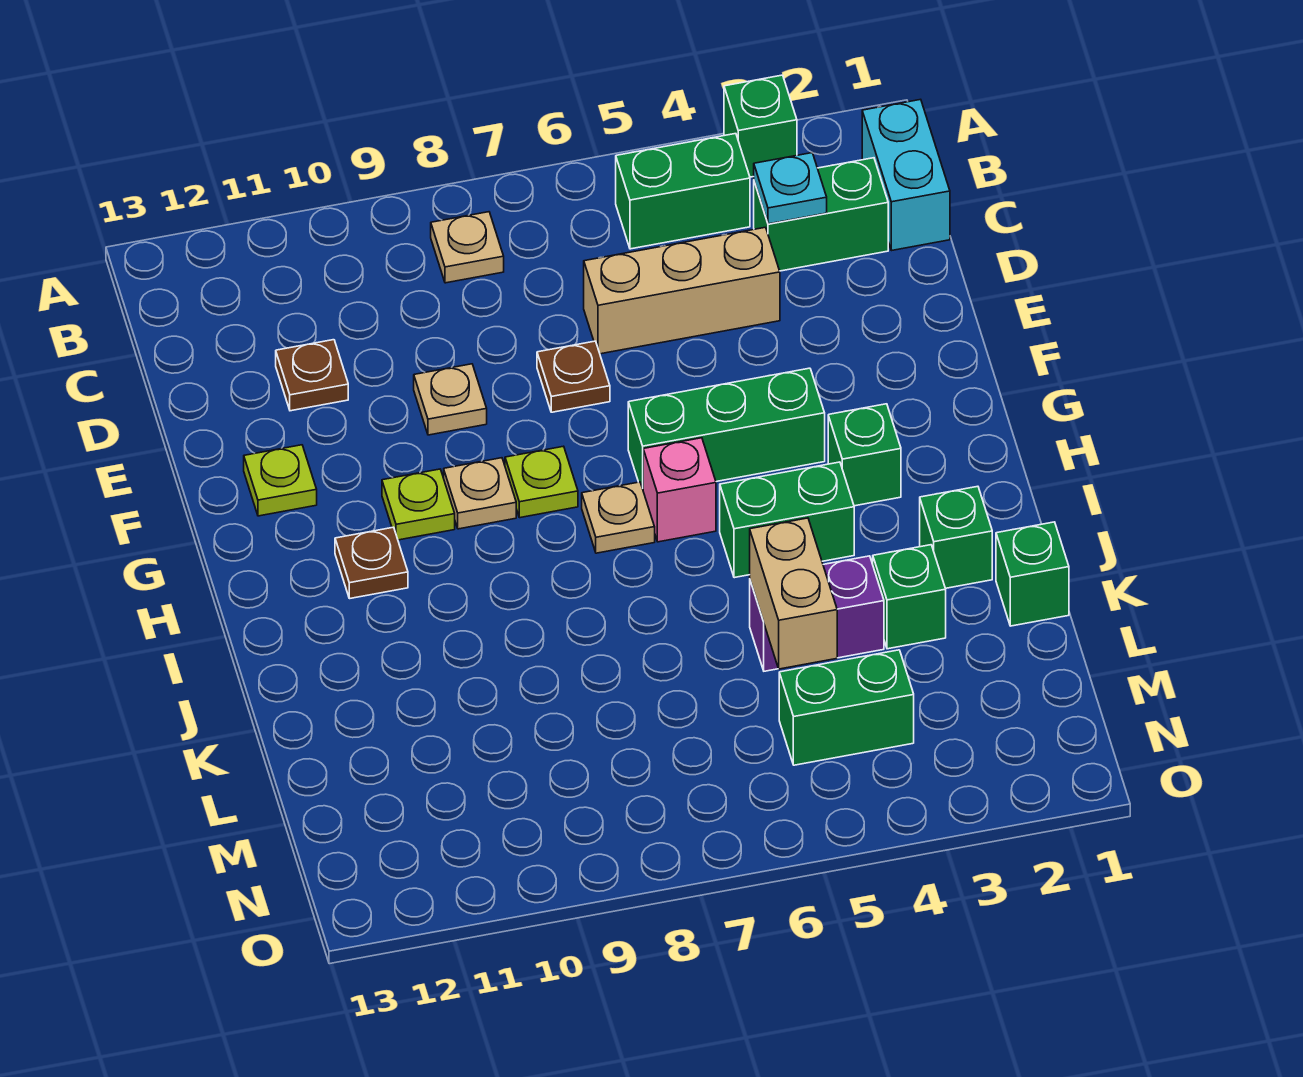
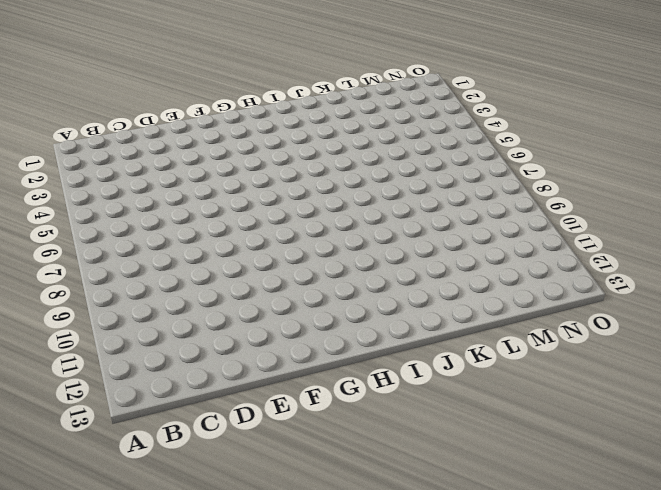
none -> green 1x1 brick [724,75,797,177]
none -> cyan 1x2 brick [862,99,950,251]
none -> green 1x2 brick [616,134,750,249]

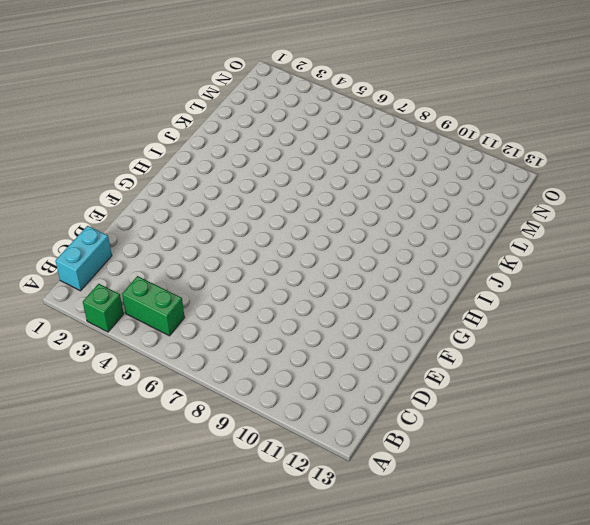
none -> tan 1x1 plate [431,212,504,283]
none -> green 1x2 brick [754,158,888,271]
none -> tan 1x3 brick [584,227,780,354]

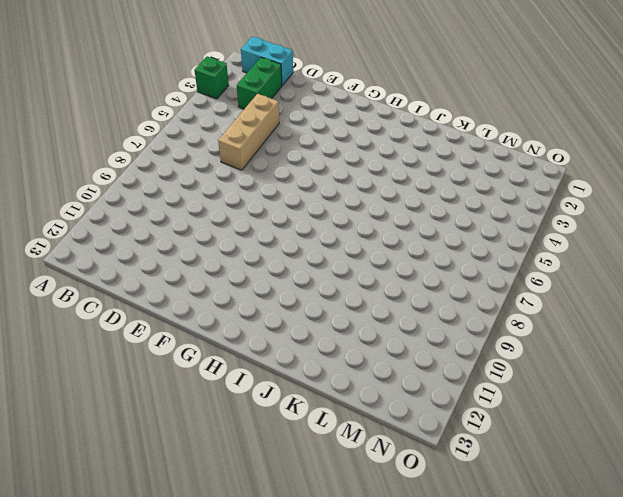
none -> green 1x2 brick [616,134,750,249]
none -> tan 1x1 plate [431,212,504,283]
none -> brown 1x1 plate [276,340,348,411]

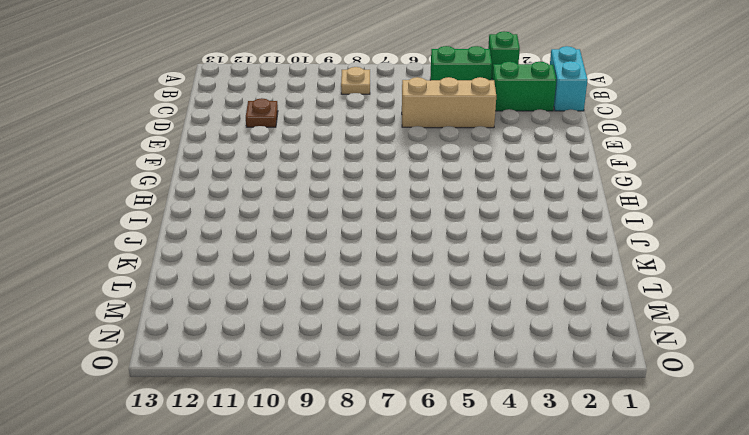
none -> brown 1x1 plate [537,341,610,412]
none -> tan 1x1 plate [414,364,487,435]
none -> lime 1x1 plate [244,445,317,516]

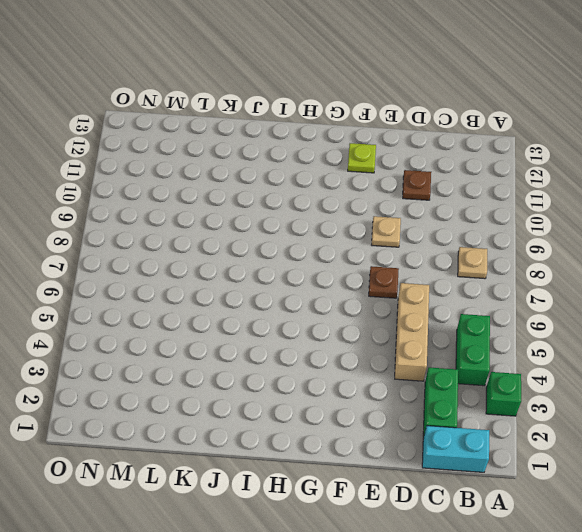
none -> green 1x3 brick [628,368,825,488]
none -> lime 1x1 plate [505,446,578,518]
none -> tan 1x1 plate [444,458,516,529]

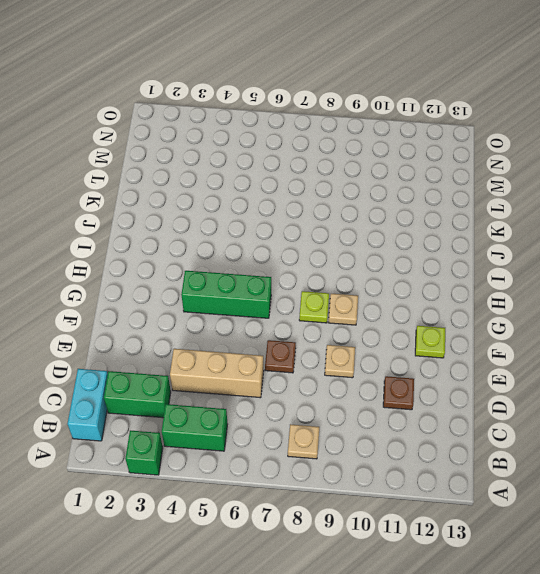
none -> lime 1x1 plate [382,469,455,540]
none -> green 1x1 brick [828,404,901,506]
none -> pink 1x1 brick [643,438,716,542]

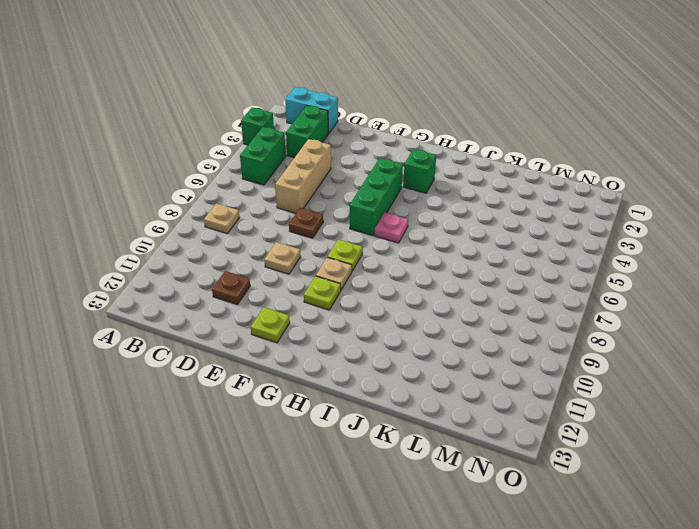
pink 1x1 plate [375,212,408,243] -> pink 1x1 brick [643,438,716,542]
none -> tan 1x1 plate [582,482,655,553]
none -> brown 1x1 plate [335,527,408,599]
none -> green 1x2 brick [720,462,854,578]

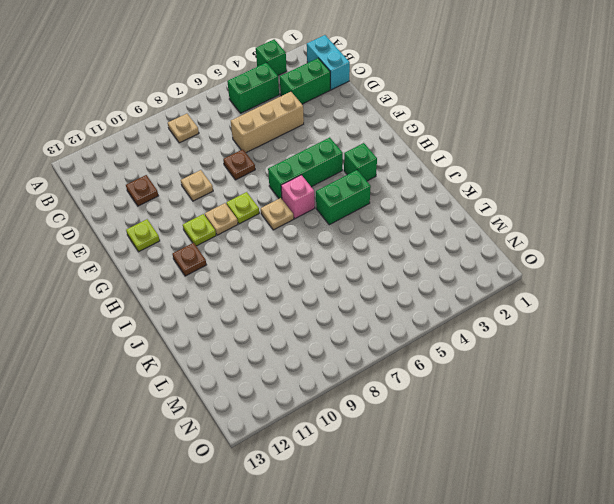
none -> green 1x1 brick [920,486,992,588]
none -> green 1x1 brick [996,522,1069,626]
none -> green 1x1 brick [873,545,946,649]

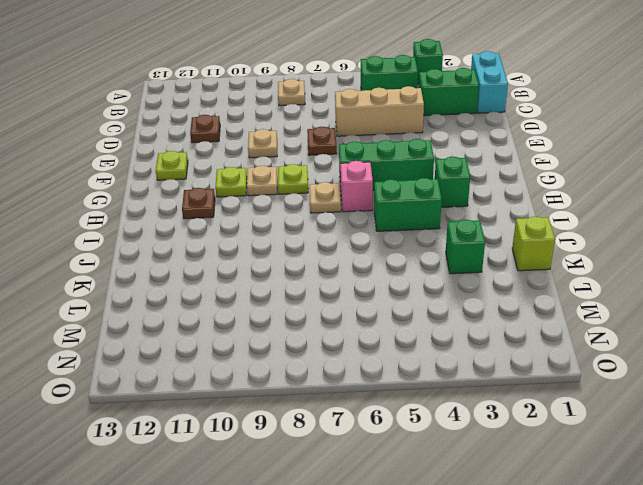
lime 1x1 brick [512,217,555,271] -> green 1x1 brick [996,522,1069,626]
none -> green 1x1 brick [920,486,992,588]
none -> purple 1x2 brick [750,556,884,671]
none -> green 1x2 brick [779,650,914,765]

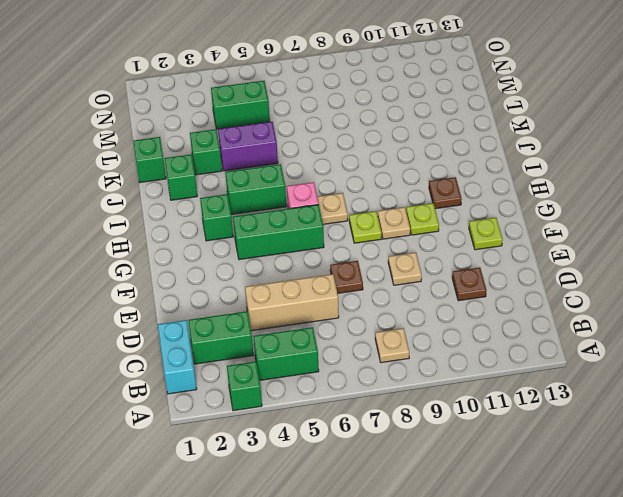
none -> cyan 1x1 plate [754,153,827,224]
none -> tan 1x2 brick [750,518,837,669]

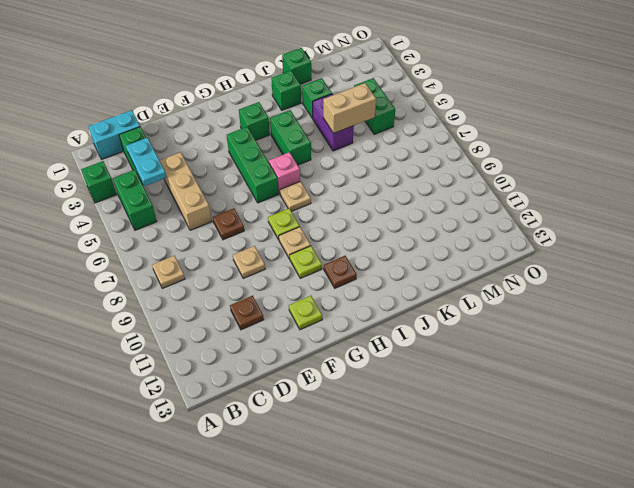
cyan 1x2 plate [126,138,167,186] -> cyan 1x1 plate [754,153,827,224]

